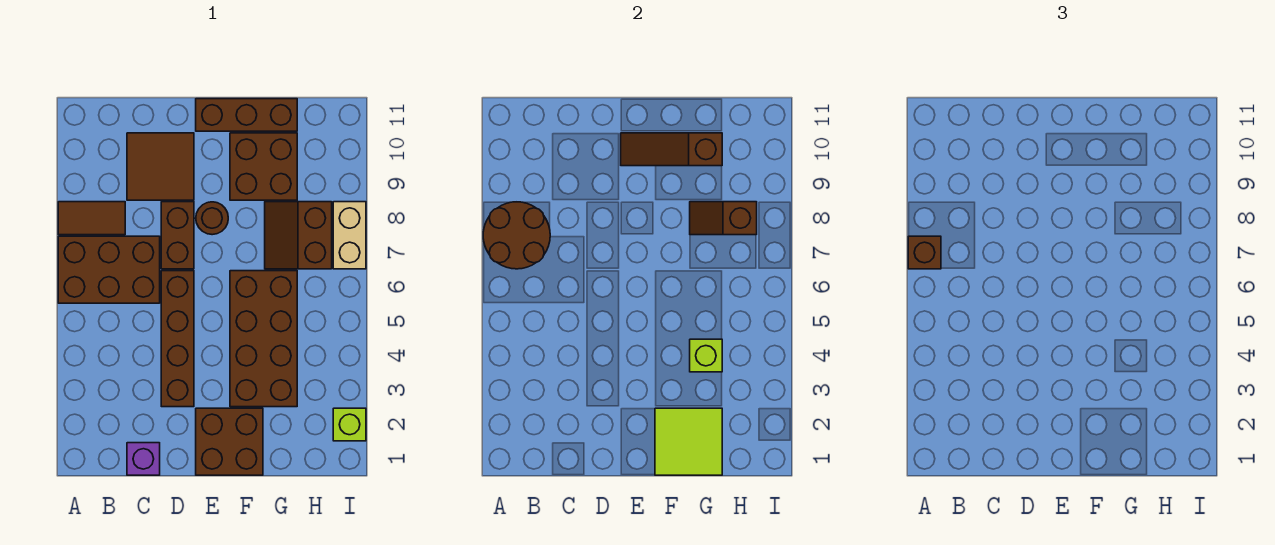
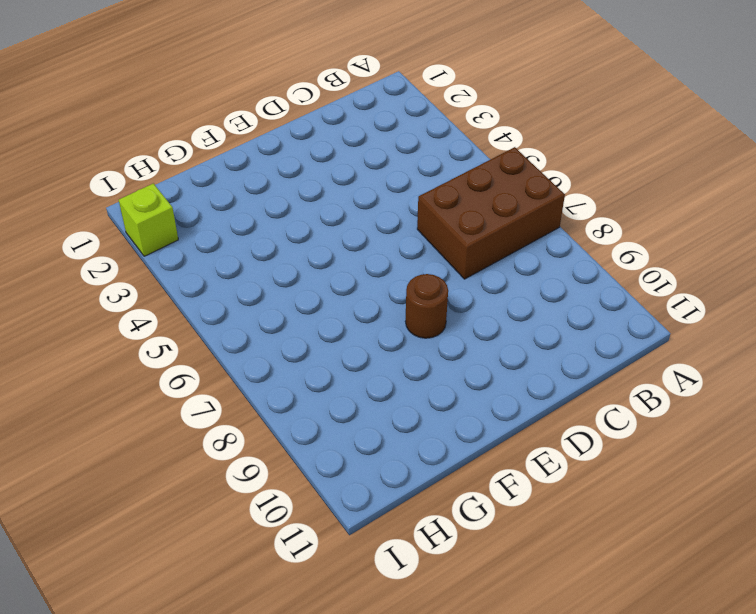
none -> brown 1x2 tile [58,202,125,235]
none -> purple 1x1 brick [127,443,160,475]
none -> brown 2x2 tile [127,133,194,200]

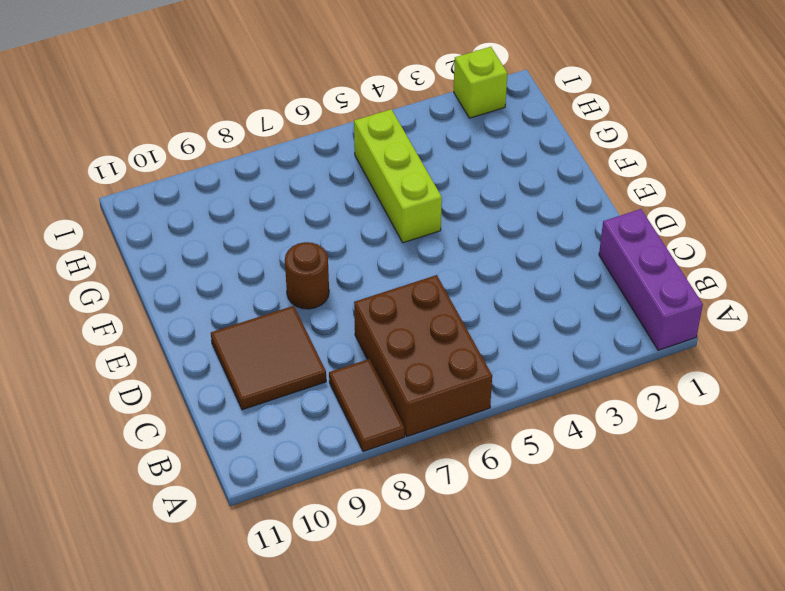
purple 1x3 brick [599,209,703,350] -> purple 1x1 brick [127,443,160,475]
lime 1x3 brick [354,109,442,243] -> brown 2x4 brick [230,271,297,407]
none -> brown 1x4 brick [161,271,194,407]
none -> brown 1x2 brick [161,202,194,269]
none -> brown 2x2 brick [196,408,263,475]

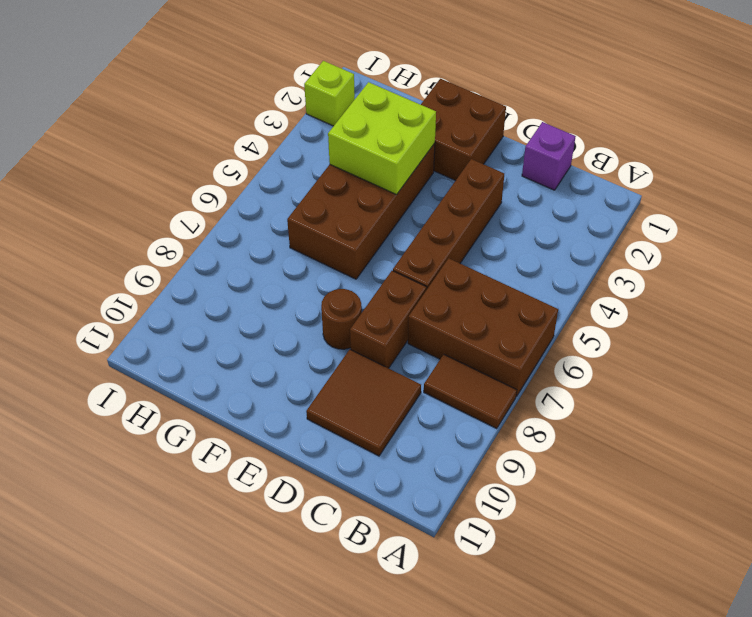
lime 2x2 brick [328,82,436,195] -> lime 1x1 brick [690,339,722,372]
none -> brown 1x3 brick [196,99,297,131]
none -> brown 2x2 brick [230,133,297,200]
none -> brown 2x2 slope [265,202,332,269]

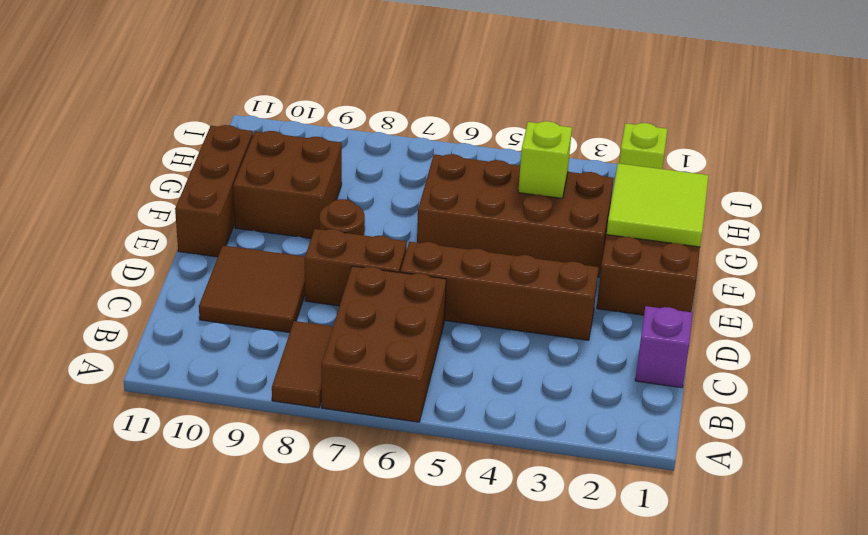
none -> brown 2x2 slope [265,202,332,269]
none -> tan 1x2 brick [333,202,366,269]
none -> brown 2x2 round brick [483,202,550,269]

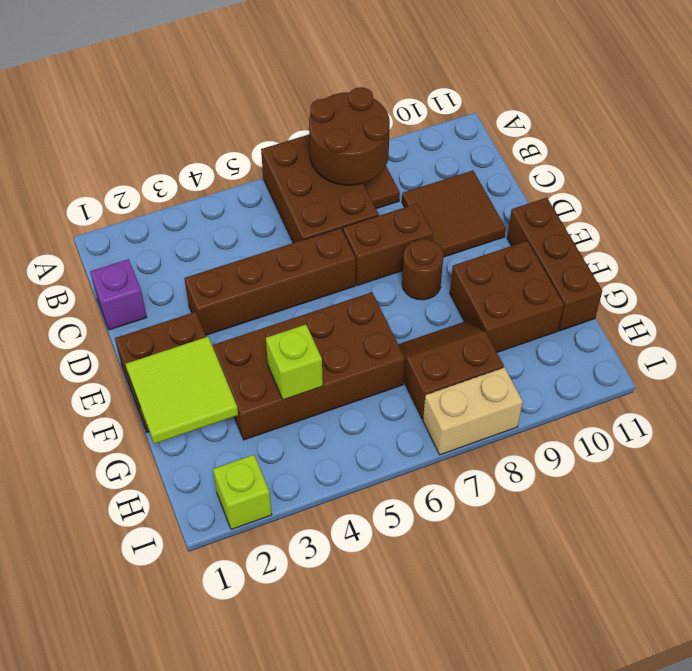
none -> brown 1x3 slope [621,133,722,166]
none -> brown 1x2 slope [690,202,757,235]
none -> brown 1x1 brick [908,236,941,269]

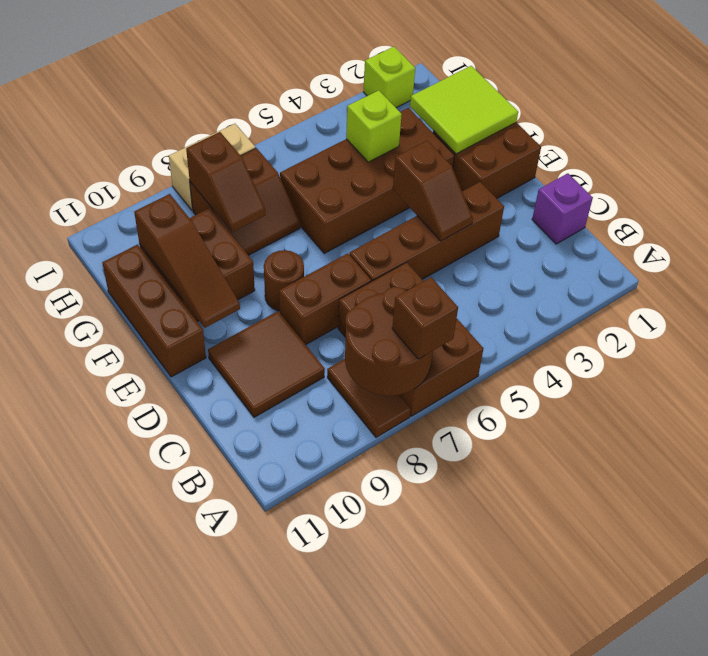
brown 1x2 slope [393,141,473,241] -> none

